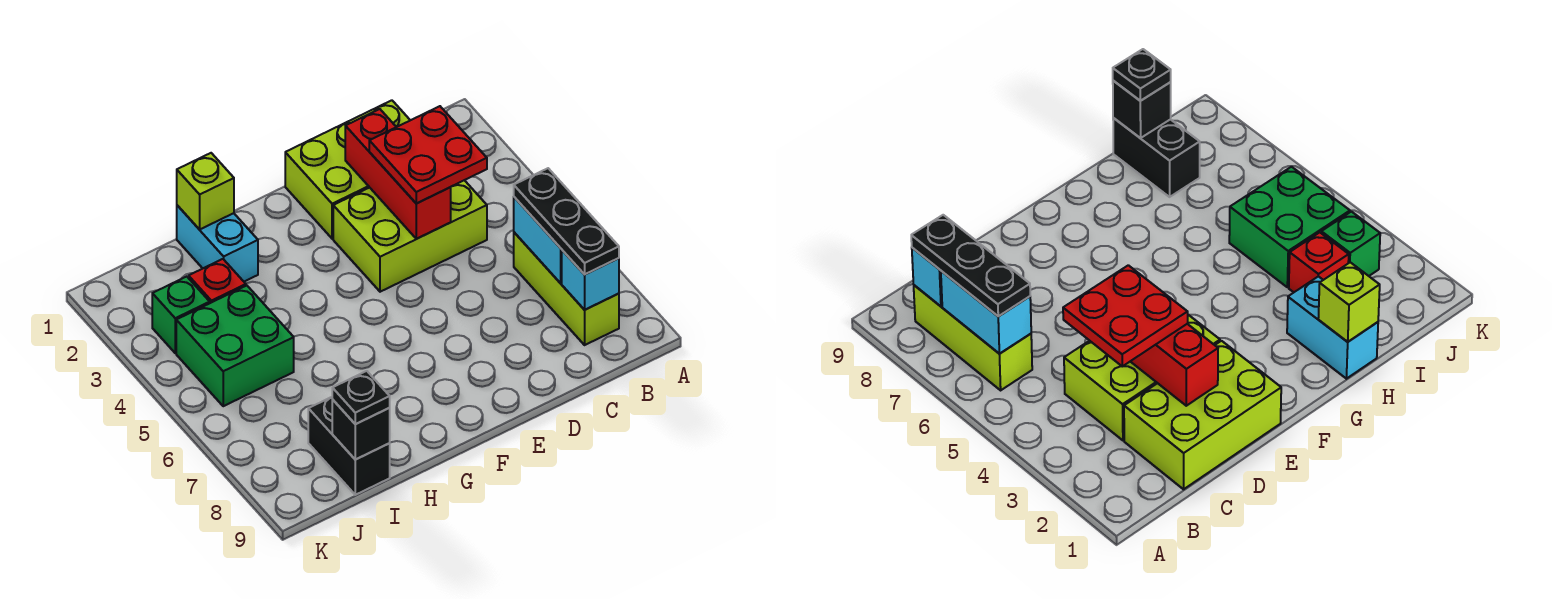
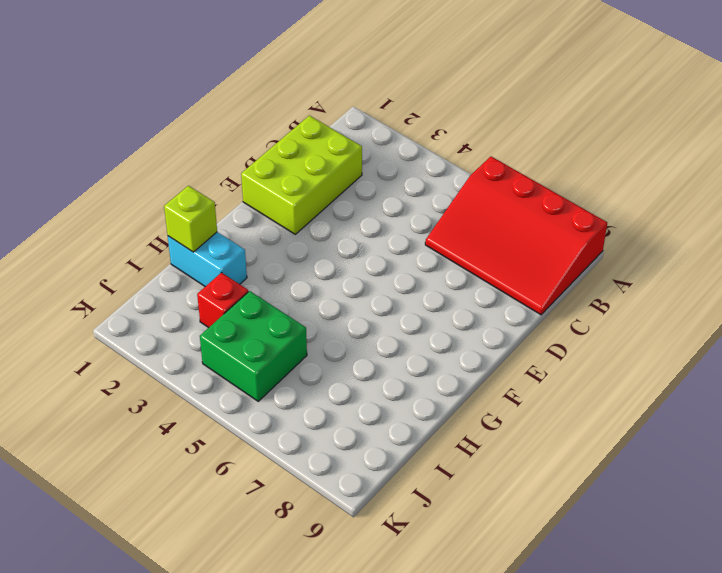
red 3x4 slope [425,157,607,315] -> lime 1x3 brick [514,232,619,345]
none -> lime 2x3 brick [333,180,487,292]
none -> black 1x2 brick [308,397,390,495]
none -> green 1x1 brick [152,277,210,353]

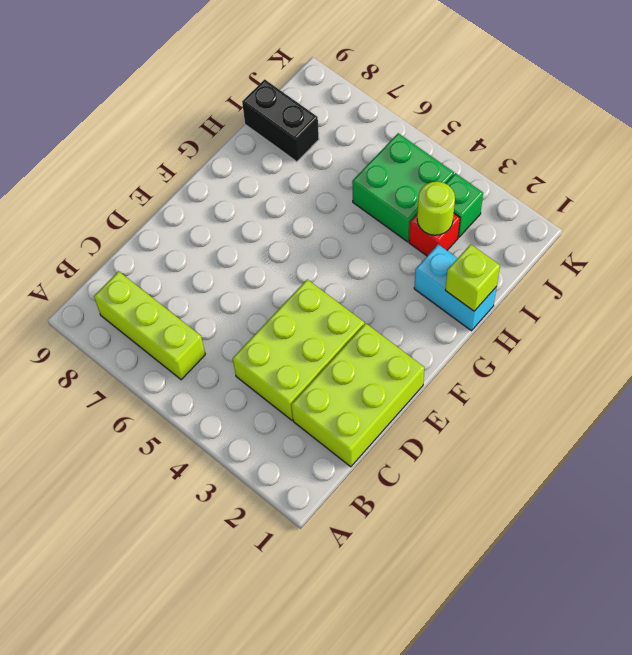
lime 1x1 round brick [417,182,455,235] -> none
none -> cyan 1x2 brick [514,197,562,283]
none -> cyan 1x1 brick [562,250,619,310]
none -> red 1x3 brick [345,109,451,239]

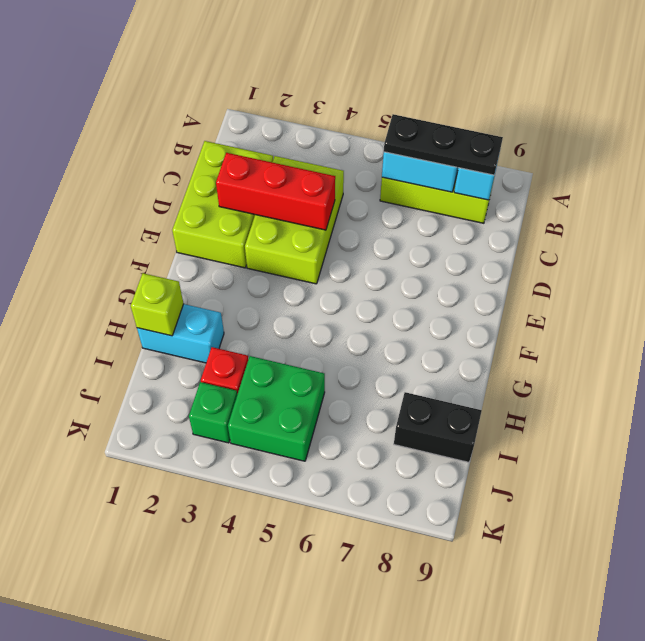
none -> black 1x1 brick [332,400,390,460]
none -> red 2x2 plate [369,106,487,203]
none -> black 1x1 plate [332,371,390,424]

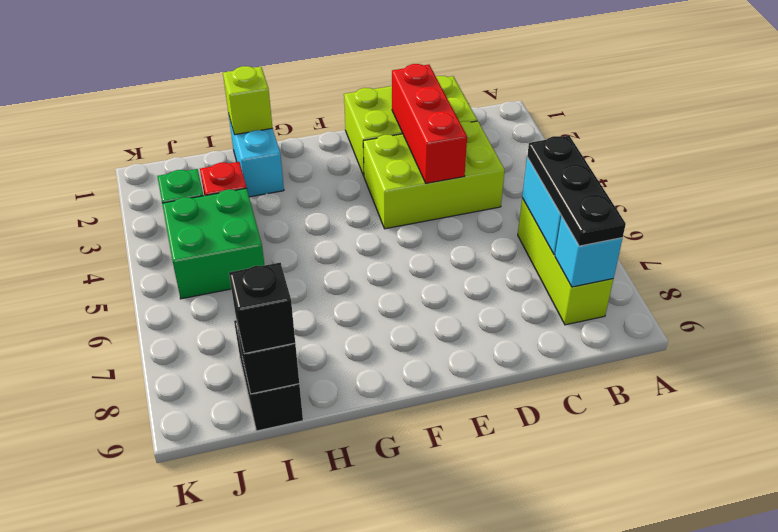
black 1x1 brick [229,263,295,354] -> black 1x1 plate [332,371,390,424]
none -> red 2x2 plate [369,106,487,203]

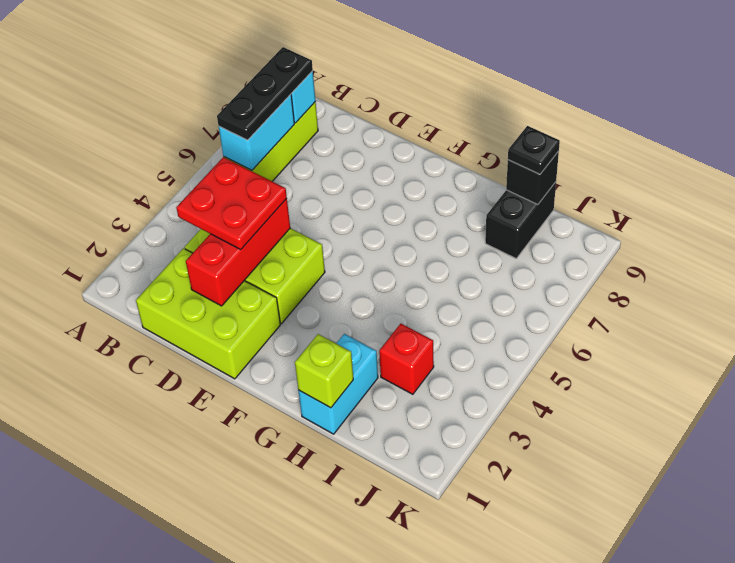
none -> green 2x2 brick [176,286,294,406]
none -> green 1x1 brick [152,277,210,353]

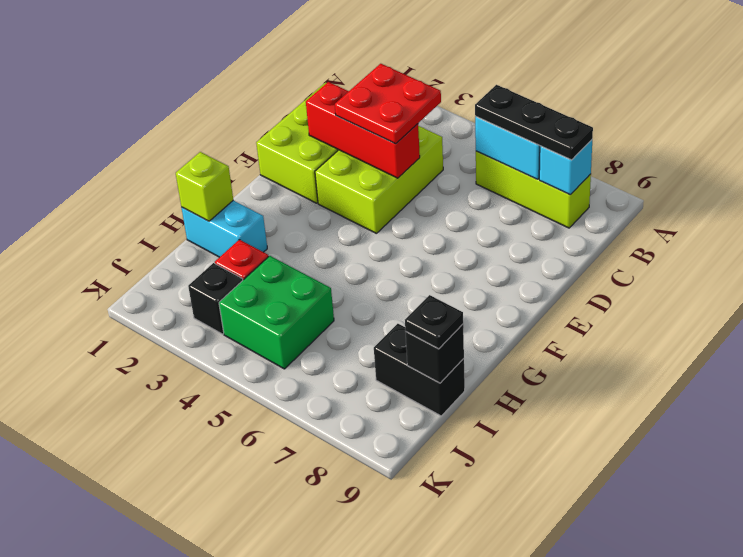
black 1x1 brick [188,263,243,334] -> green 1x1 brick [152,277,210,353]

